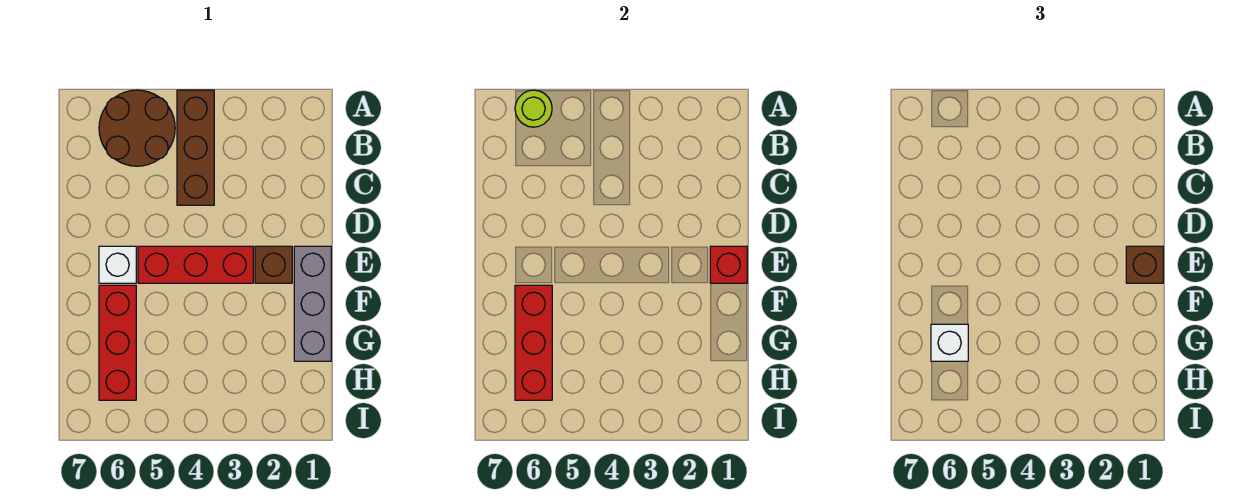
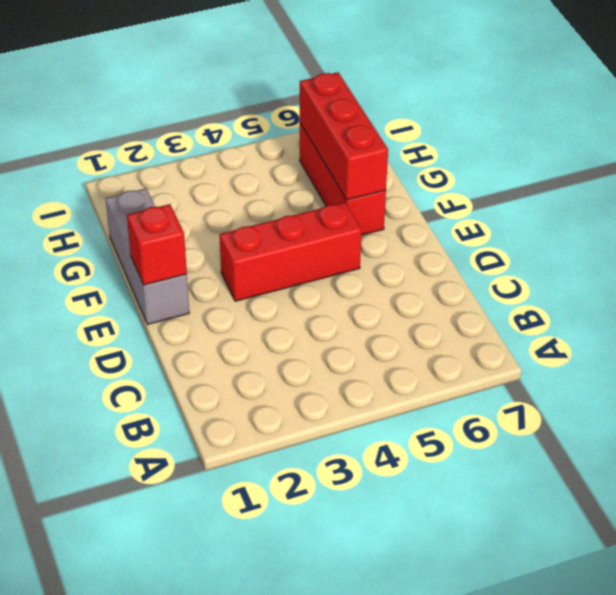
none -> brown 1x3 brick [177,90,214,205]
none -> brown 2x2 round brick [99,90,175,166]
none -> brown 1x1 brick [255,246,292,283]

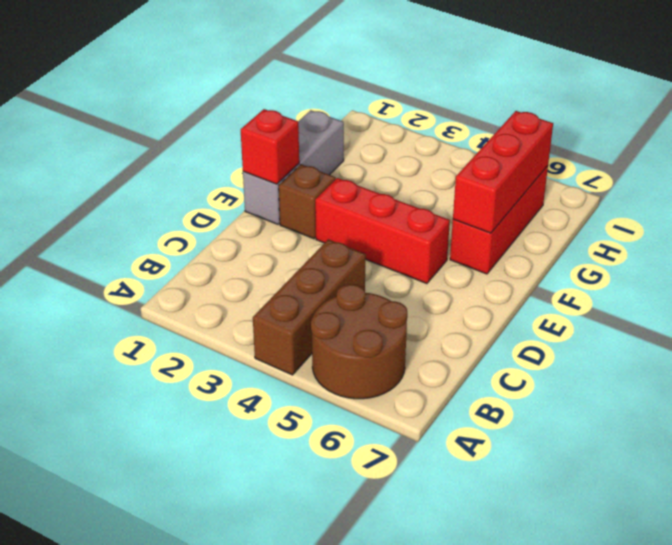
none -> white 1x1 brick [99,246,136,283]
none -> lime 1x1 round brick [515,90,552,127]
none -> brown 1x1 brick [1126,246,1163,283]

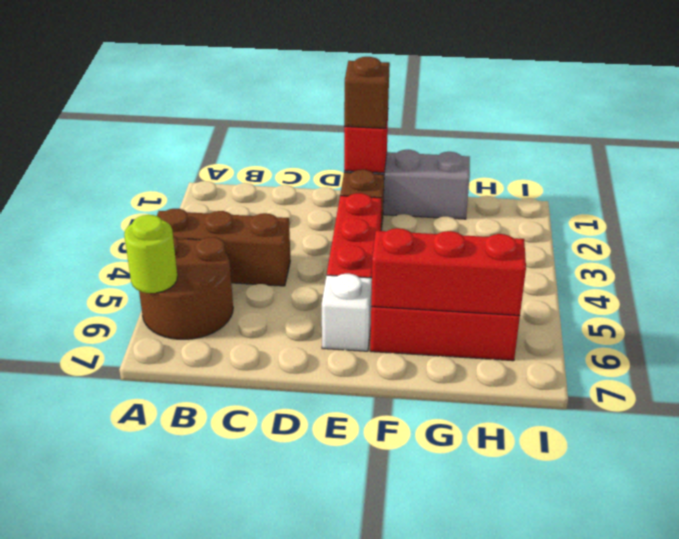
none -> white 1x1 brick [931,324,968,361]

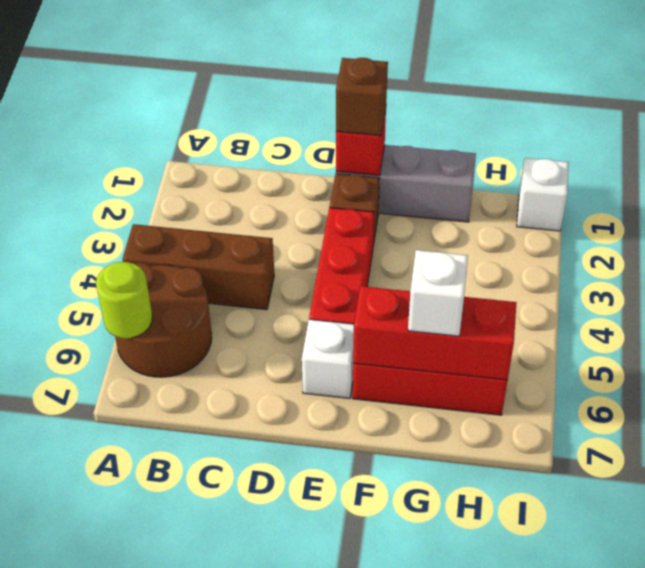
white 1x1 brick [517,158,569,231] -> none

